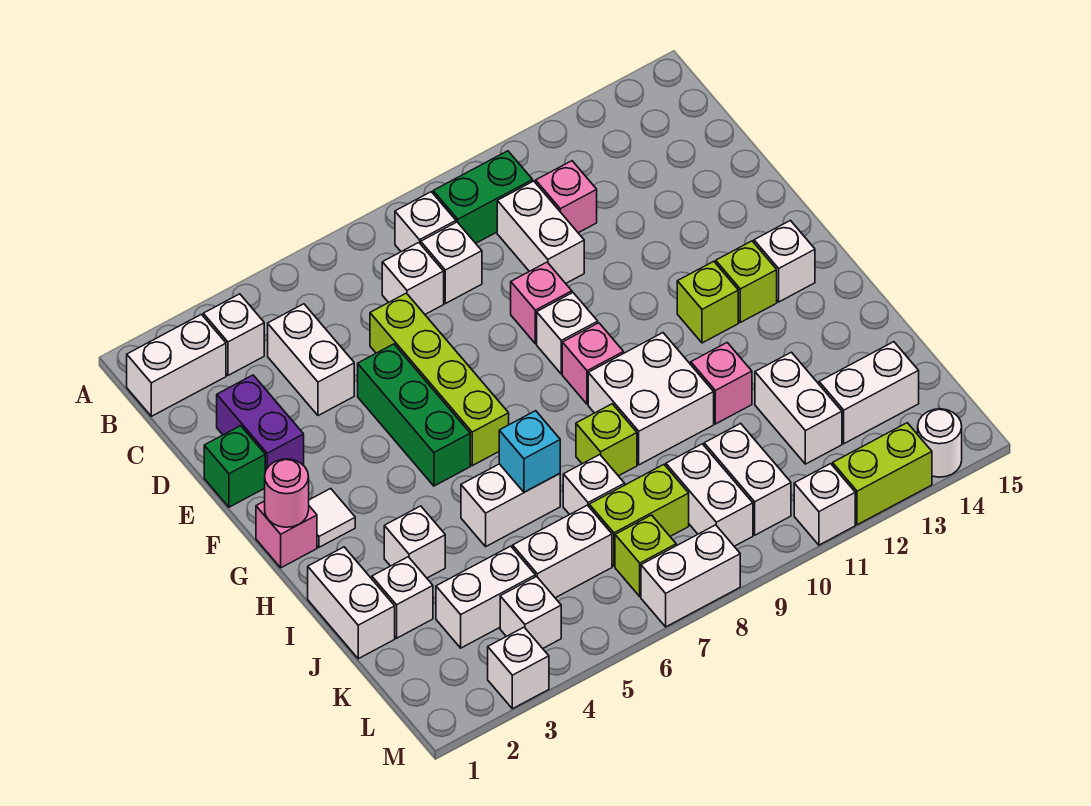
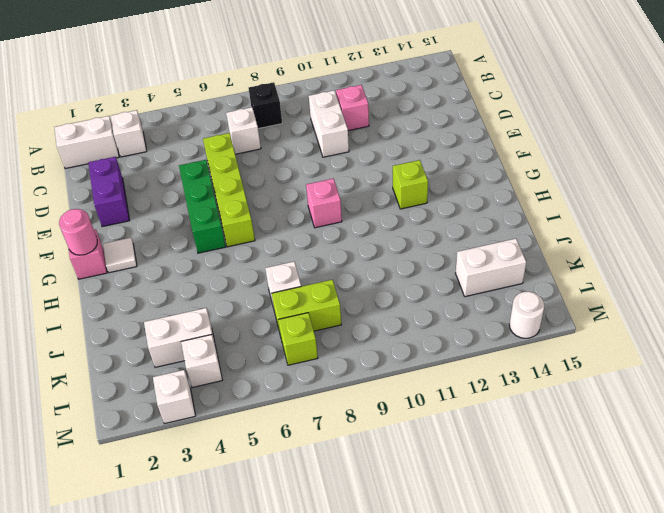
black 1x1 brick [249,82,282,129] -> white 1x1 brick [395,192,456,252]
none -> green 1x2 brick [433,151,533,243]
none -> white 1x2 brick [268,304,354,416]
none -> white 1x1 brick [421,222,482,304]
none -> green 1x1 brick [204,426,265,507]

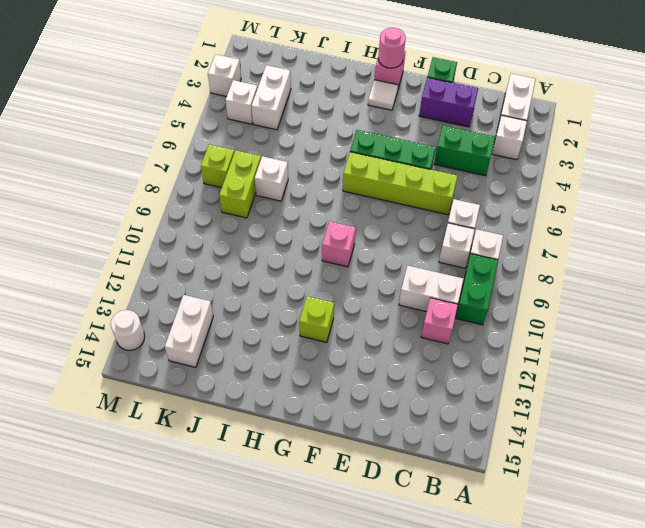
green 1x2 brick [434,126,495,176] -> white 1x2 brick [268,304,354,416]
none -> pink 1x1 brick [511,262,572,344]
none -> white 1x1 brick [537,293,598,374]
none -> lime 1x1 brick [716,241,777,322]
none -> white 1x1 brick [754,221,815,302]

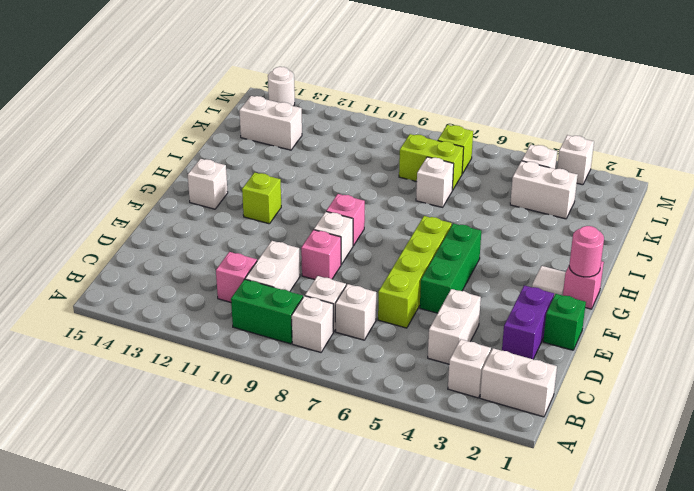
none -> lime 1x1 brick [716,241,777,322]
none -> white 2x2 brick [588,333,714,465]
none -> white 1x2 brick [308,547,395,659]
none -> white 1x1 brick [384,506,445,578]

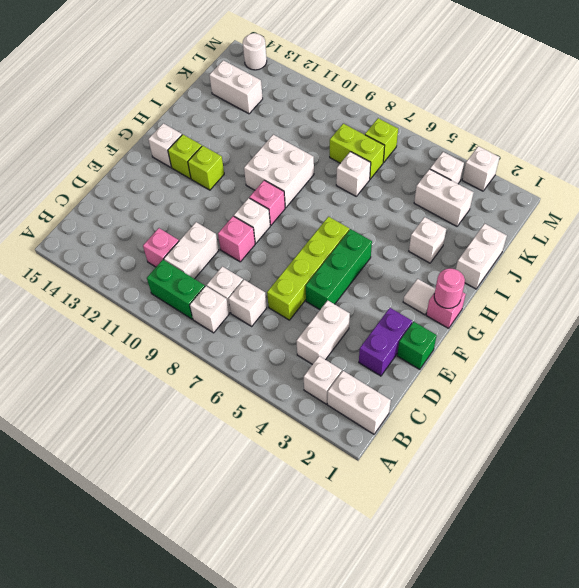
none -> white 1x2 brick [461,464,560,546]
none -> lime 1x1 brick [576,404,637,476]
none -> pink 1x1 brick [691,343,752,424]
none -> white 1x1 brick [372,557,433,638]

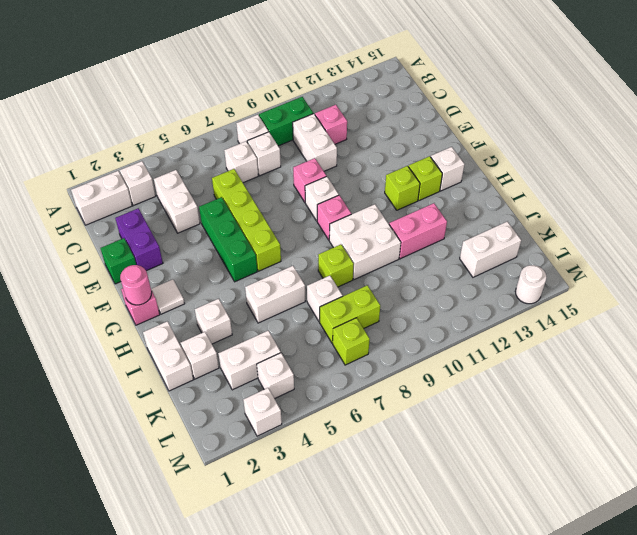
pink 1x2 brick [389,203,447,259] -> pink 1x1 brick [691,343,752,424]
none -> white 1x2 brick [755,352,842,464]
none -> white 1x2 brick [513,505,612,598]
none -> white 1x2 brick [666,444,753,546]
none -> white 1x2 brick [704,423,791,535]

